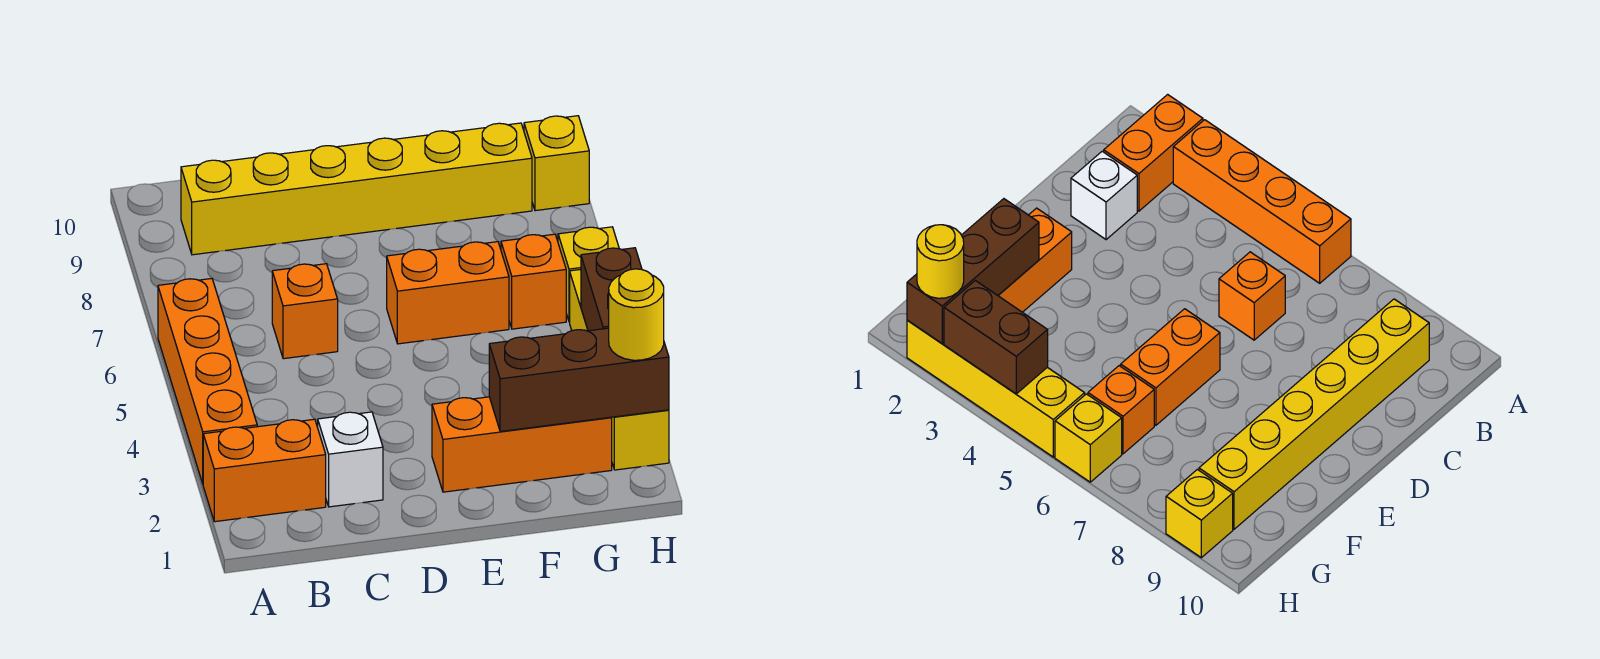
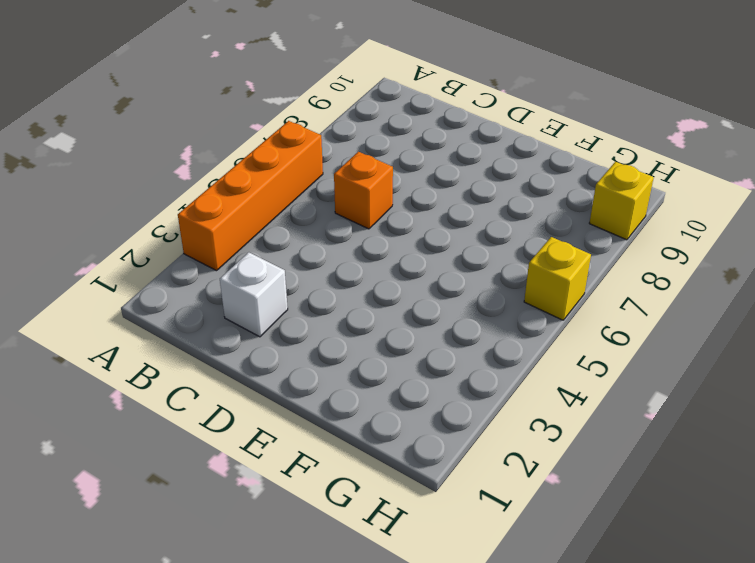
none -> orange 1x2 brick [203,419,326,522]
none -> yellow 1x6 brick [181,123,532,255]
none -> orange 1x3 brick [432,397,612,492]

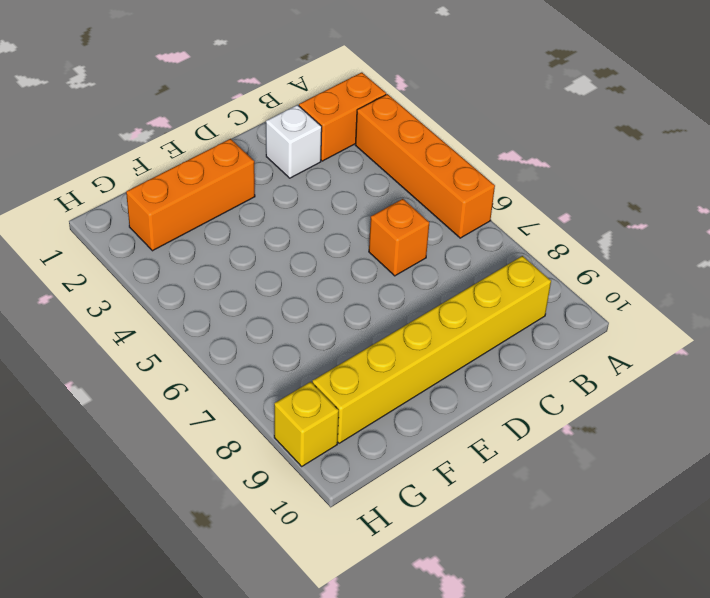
none -> orange 1x2 brick [387,242,509,344]
none -> orange 1x1 brick [501,234,566,329]
none -> yellow 1x4 brick [570,269,669,470]

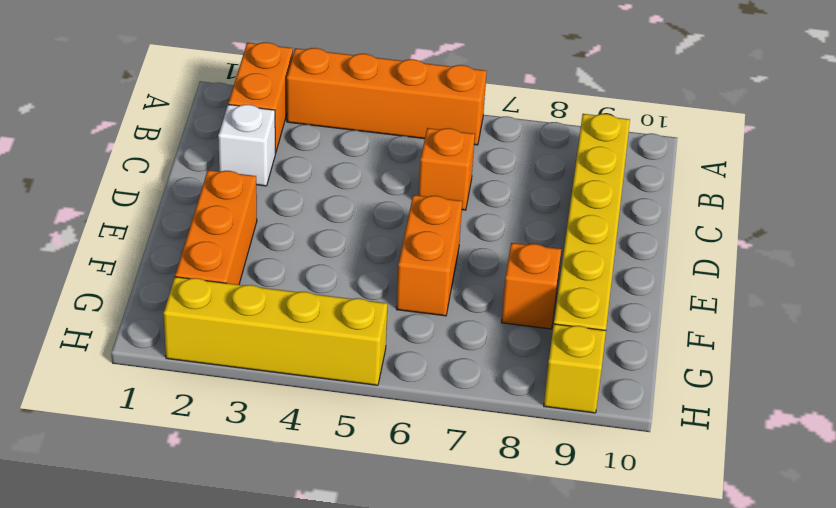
orange 1x1 brick [501,243,561,329] -> orange 1x1 brick moved to [501,234,566,329]
none -> yellow 1x1 brick [558,227,619,322]
none -> brown 1x3 brick [489,328,669,432]
none -> brown 1x2 brick [581,248,642,331]

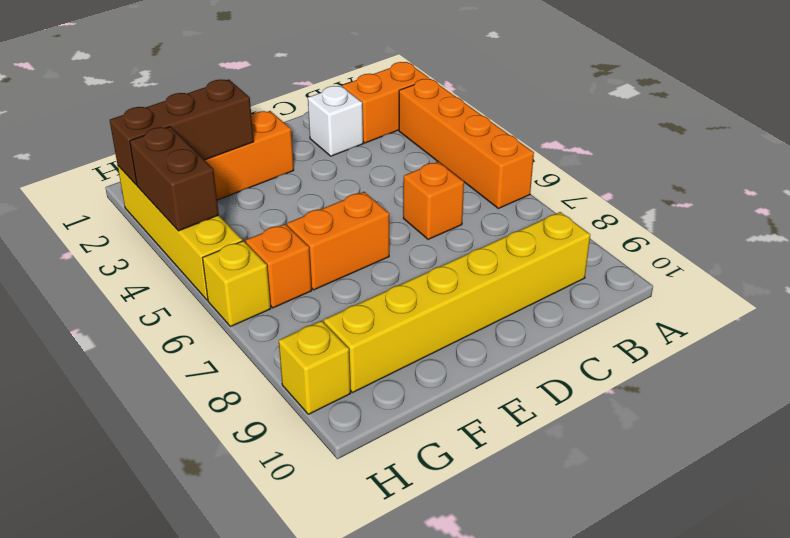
none -> yellow 1x1 round brick [609,269,664,360]

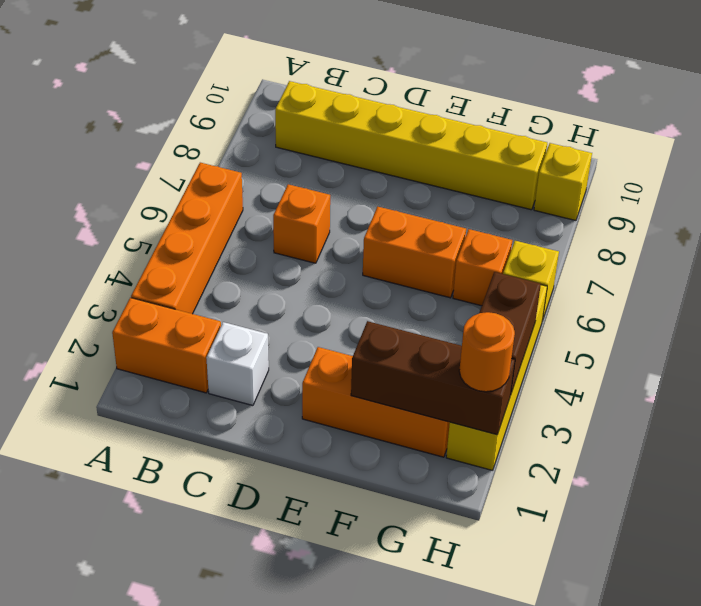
orange 1x1 round brick [459,312,515,392] -> yellow 1x1 round brick [609,269,664,360]

